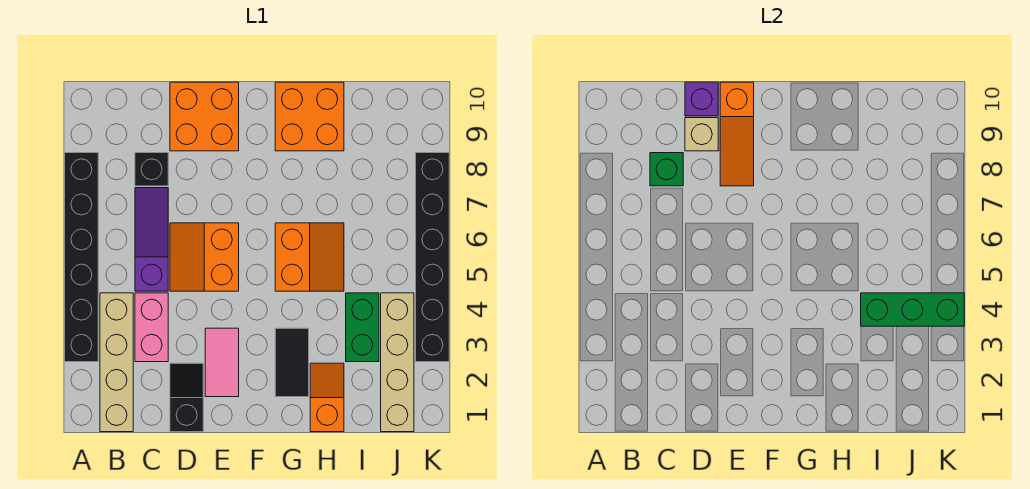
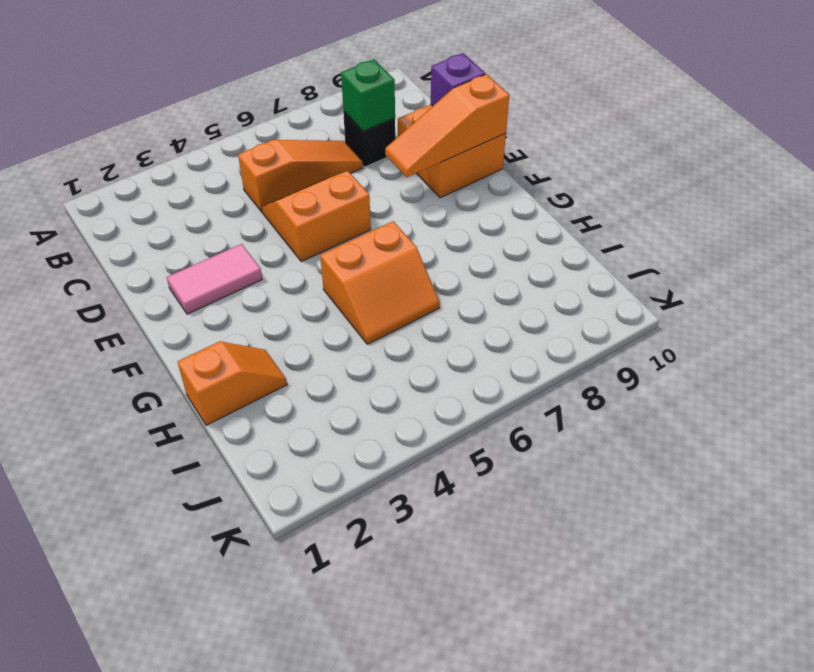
orange 1x3 slope [238,140,363,212] -> purple 1x3 slope [135,188,168,291]
none -> black 1x6 brick [65,153,98,362]
none -> tan 1x4 brick [100,293,133,432]
none -> pink 1x2 brick [135,293,168,362]

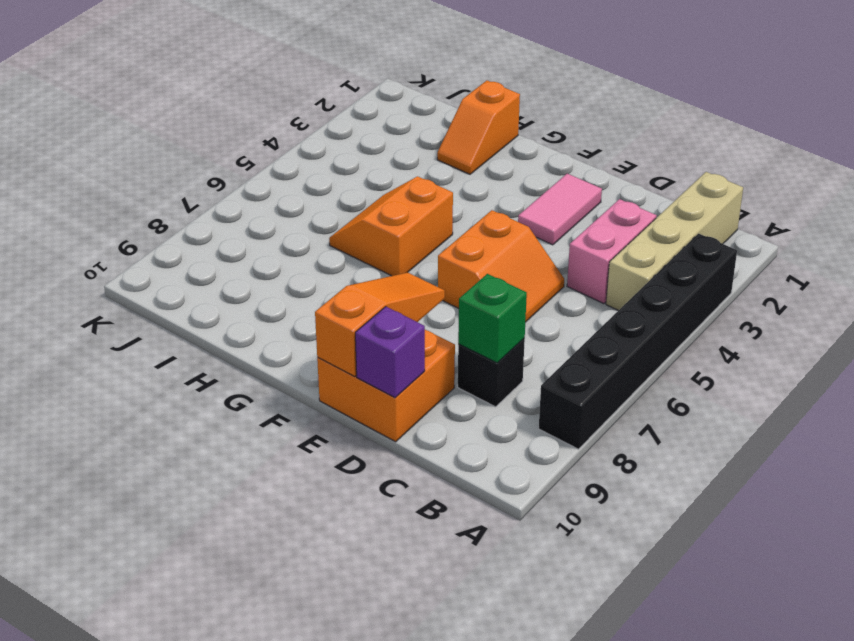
none -> purple 1x3 slope [135,188,168,291]
none -> black 1x2 slope [170,363,203,432]
none -> black 1x2 tile [275,328,309,397]

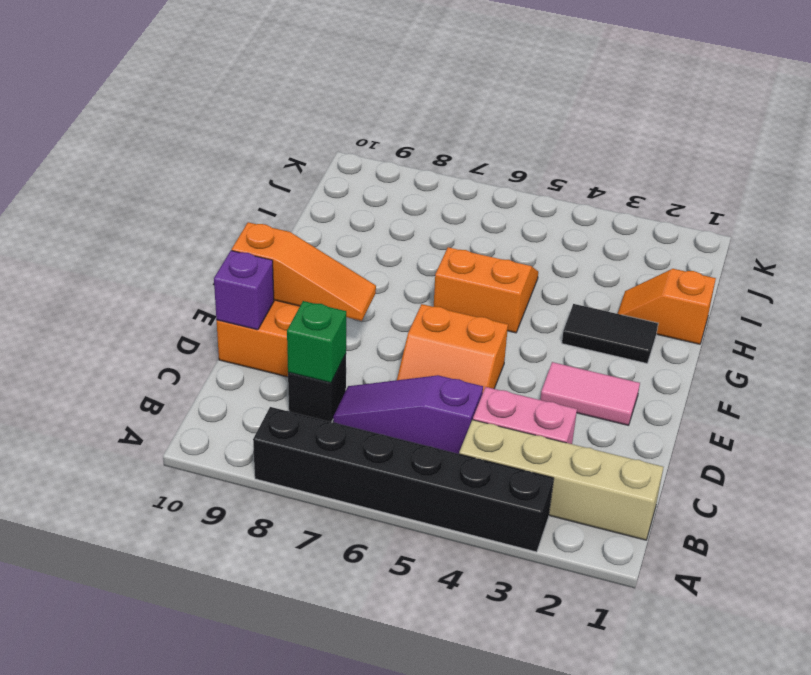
none -> black 1x2 slope [170,363,203,432]
none -> orange 2x2 brick [275,82,344,151]
none -> green 1x2 brick [346,293,379,362]

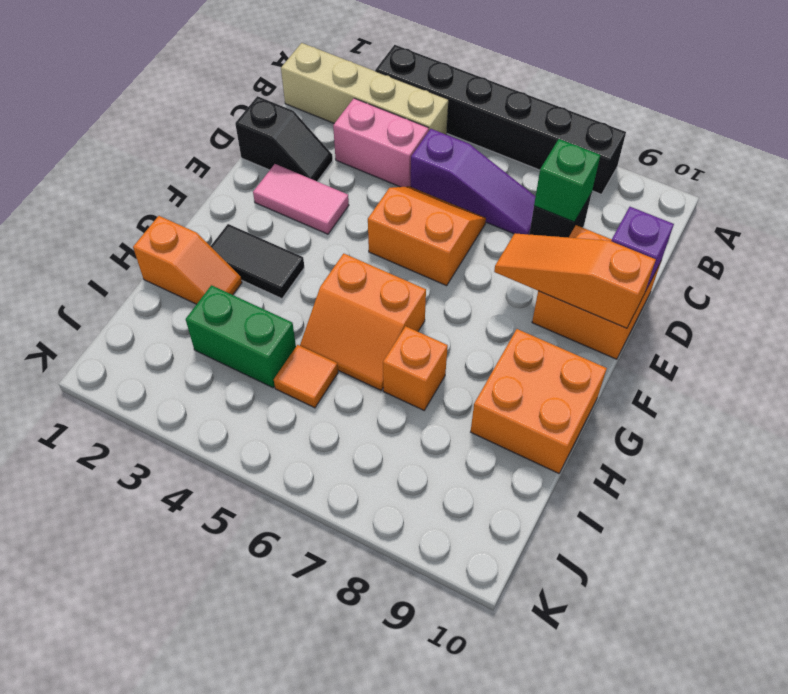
orange 1x1 brick [383,326,448,410] -> none
orange 1x1 tile [274,345,338,408] -> none
none -> tan 1x4 brick [381,293,414,432]
none -> black 1x6 brick [416,153,449,362]
none -> tan 1x1 brick [685,118,718,151]

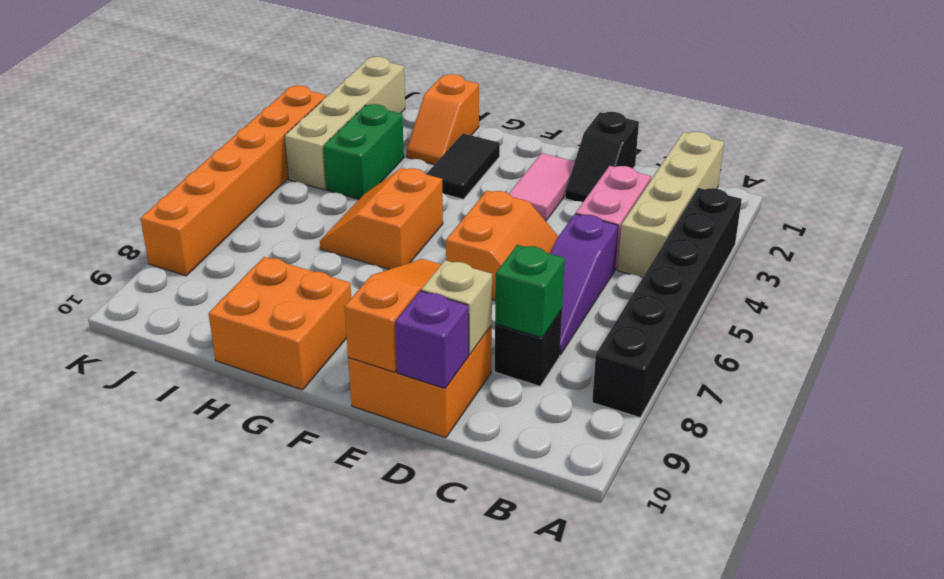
orange 1x6 brick [140,85,326,276] -> black 1x6 brick [416,153,449,362]
none -> green 1x3 brick [861,293,964,326]

